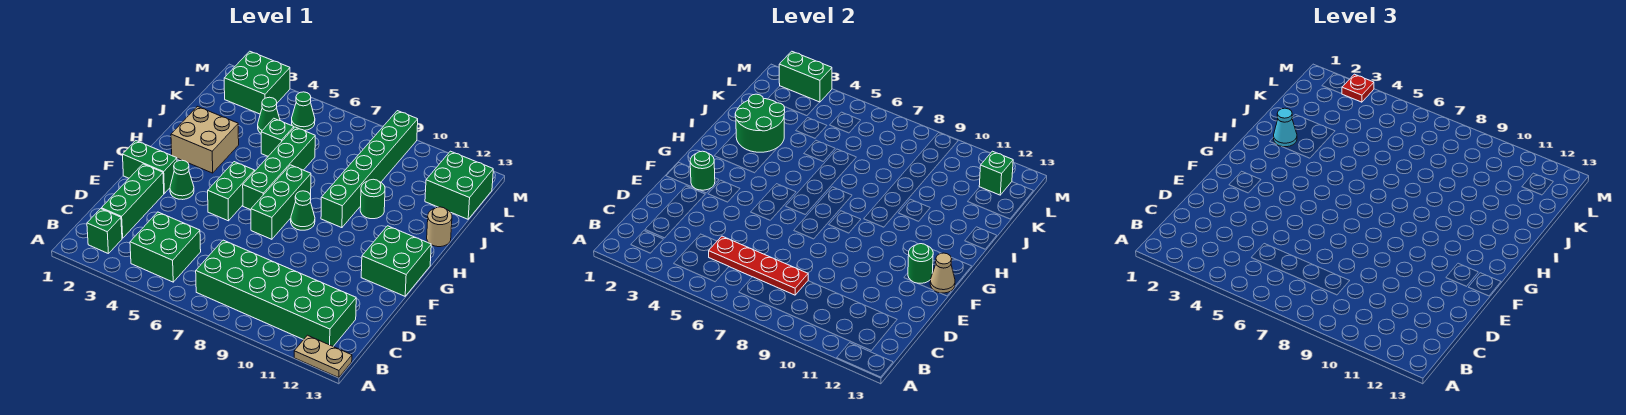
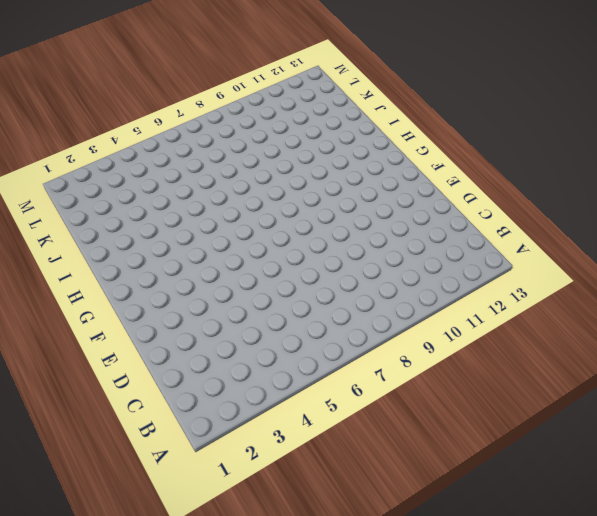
none -> tan 1x2 plate [294,335,352,378]
none -> green 1x1 brick [87,209,122,254]
none -> green 2x2 brick [130,212,201,282]
none -> green 2x6 brick [196,240,356,346]

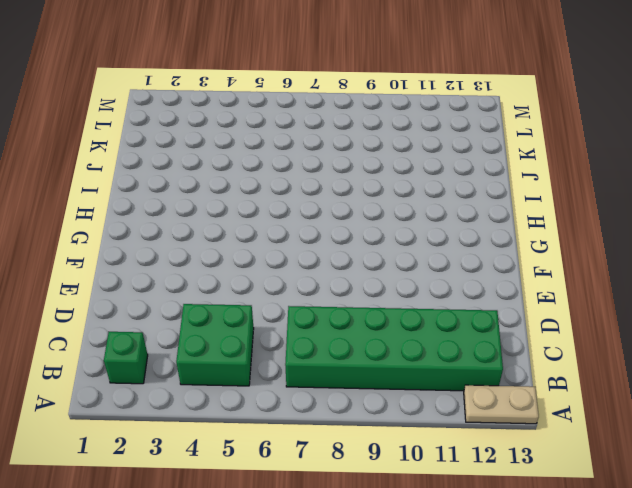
none -> green 1x3 brick [101,164,164,238]
none -> green 1x2 brick [123,141,177,193]
none -> green 1x1 cone [170,160,194,200]
none -> green 1x2 brick [208,162,255,221]

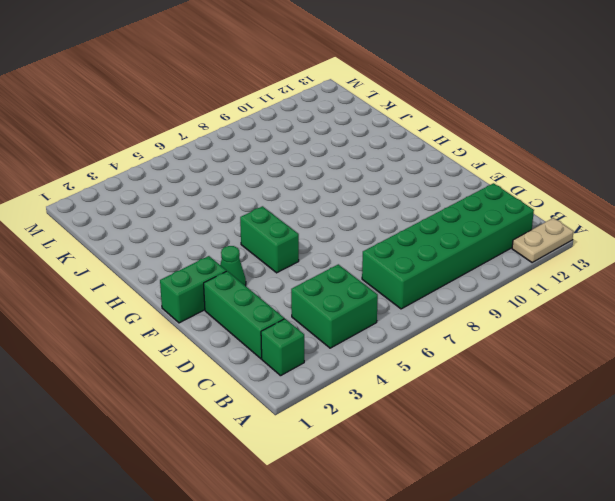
none -> green 1x3 brick [251,165,311,239]
none -> green 2x2 brick [361,226,431,296]
none -> green 1x4 brick [243,127,315,210]
none -> green 1x1 cone [291,191,315,230]

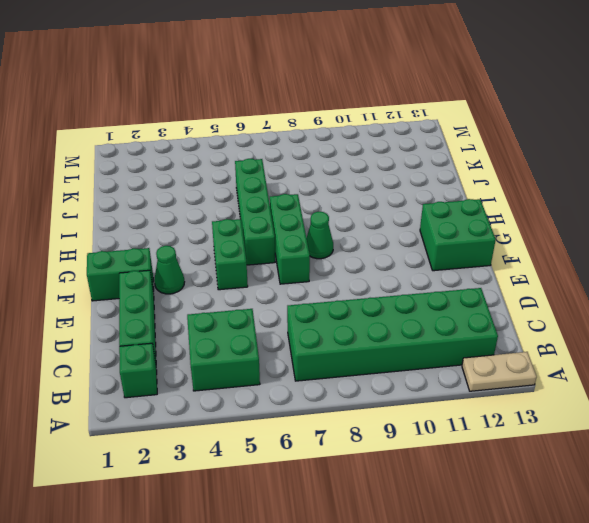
none -> tan 2x2 brick [171,106,239,173]
none -> green 1x6 brick [321,111,418,228]
none -> green 1x1 round brick [360,179,385,219]
none -> tan 1x1 round brick [427,207,452,247]

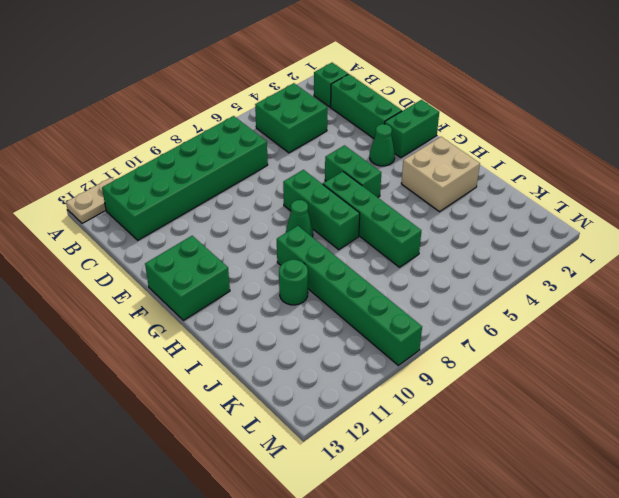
none -> tan 1x1 round brick [427,207,452,247]
none -> green 1x1 brick [261,118,294,156]
none -> green 1x1 cone [258,97,280,133]
none -> green 2x2 brick [425,151,493,219]

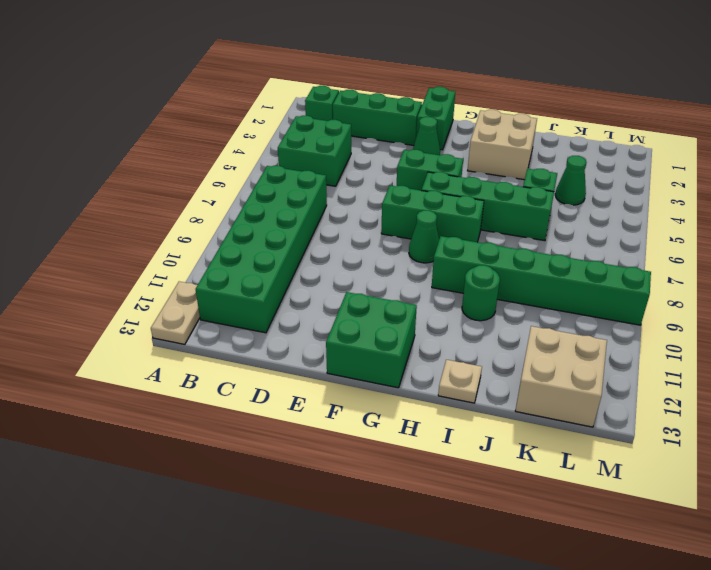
tan 1x1 plate [438,360,482,403] -> tan 1x1 round brick [427,207,452,247]
tan 2x2 brick [515,326,607,427] -> green 2x2 brick [425,151,493,219]
none -> green 2x2 brick [224,51,290,114]
none -> green 1x1 cone [292,92,315,130]
none -> red 1x4 plate [709,236,808,295]
none -> green 1x1 round brick [690,151,715,190]

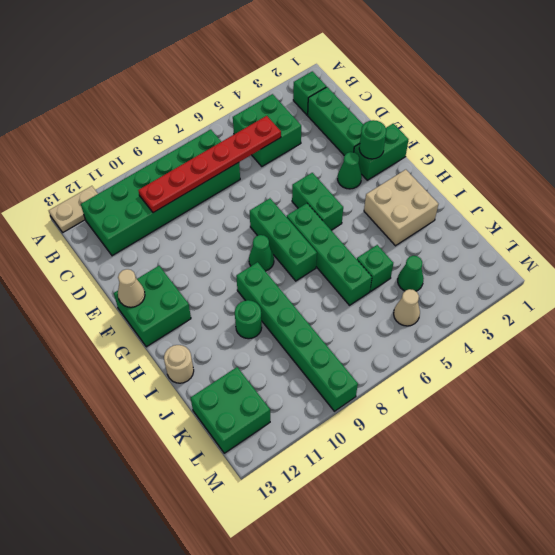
red 1x6 plate [138,116,281,213] -> red 1x4 plate [709,236,808,295]
tan 1x1 cone [394,289,420,326] -> green 1x1 cone [292,92,315,130]
none -> green 2x2 brick [224,51,290,114]
none -> green 1x1 round brick [908,244,933,283]
none -> green 2x2 round brick [735,94,785,152]
none -> green 1x1 brick [979,151,1013,195]

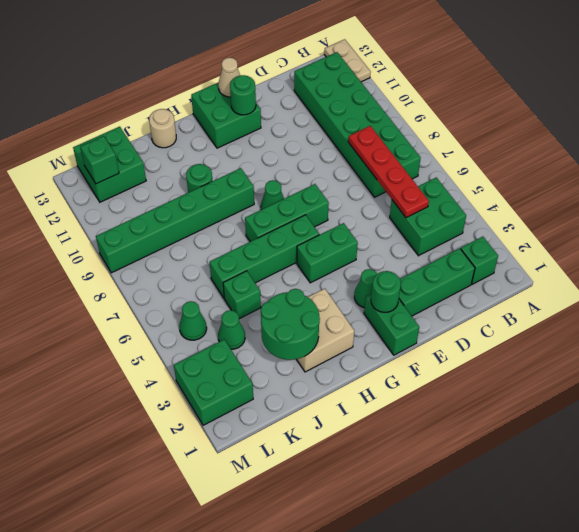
none -> green 1x2 brick [779,51,832,102]
none -> cyan 1x1 cone [1274,108,1297,147]
none -> red 1x1 plate [1342,74,1374,102]

